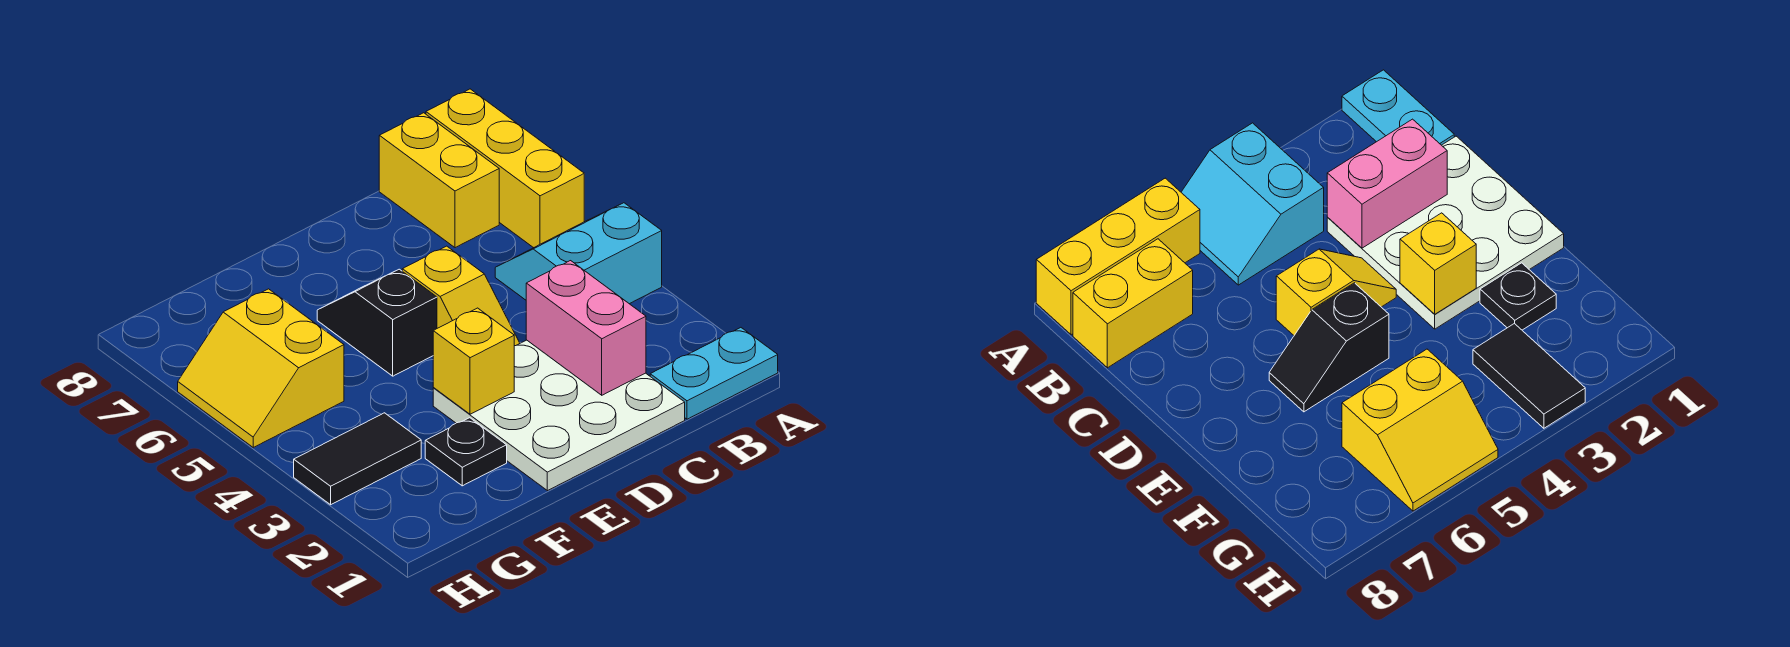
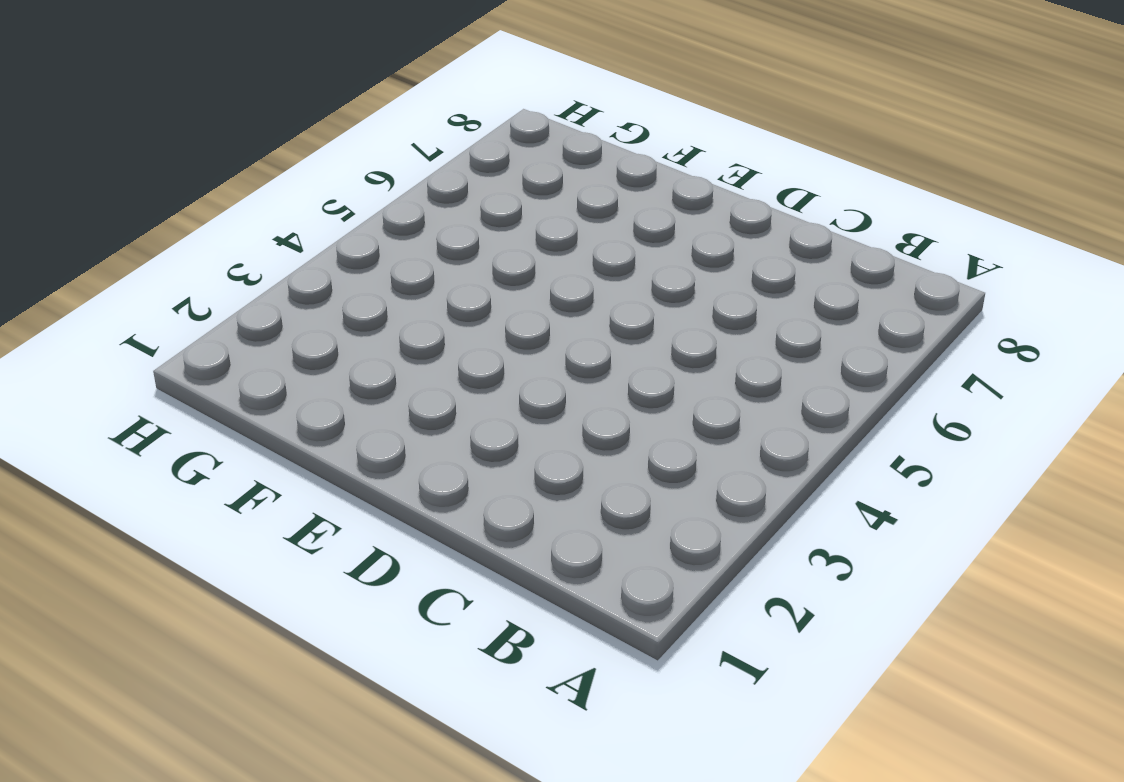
none -> cyan 1x2 plate [650,328,778,419]
none -> cyan 2x2 slope [495,203,662,304]
none -> yellow 1x3 brick [426,89,584,248]

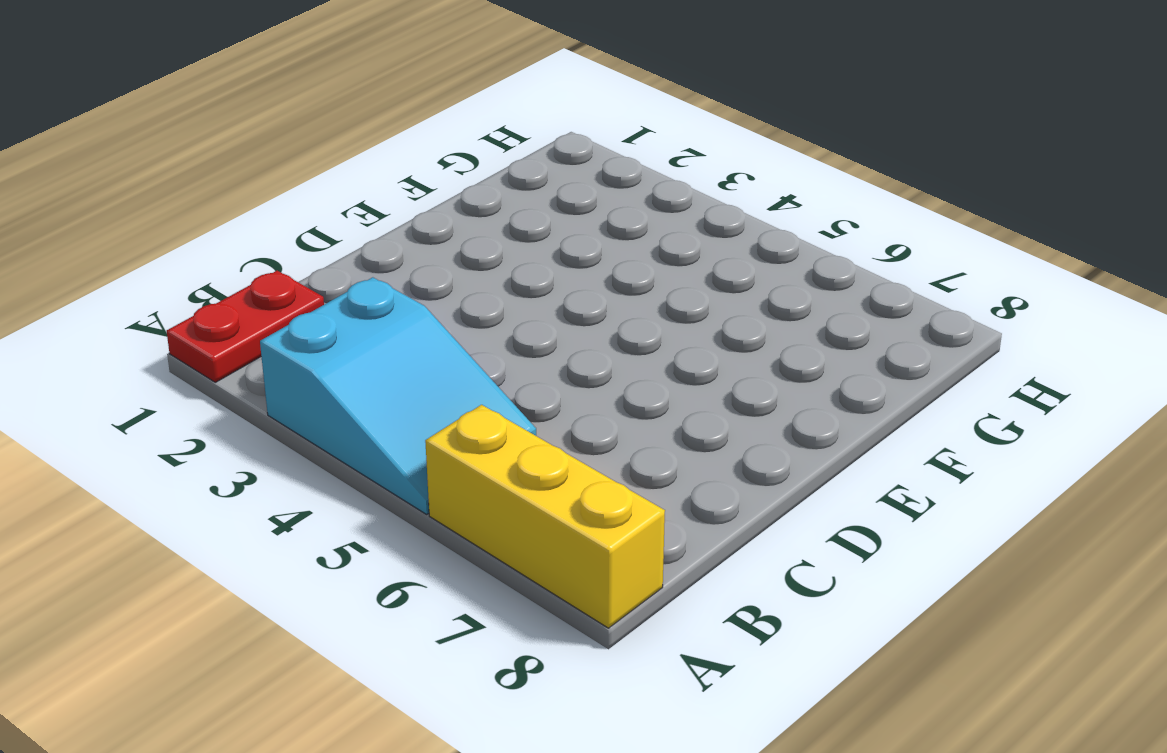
red 1x2 plate [167,271,324,382] -> cyan 1x2 plate [650,328,778,419]
cyan 2x3 slope [260,277,536,514] -> cyan 2x2 slope [495,203,662,304]
none -> yellow 1x2 brick [379,113,499,248]
none -> white 3x3 plate [433,340,685,491]
none -> yellow 1x2 slope [402,246,520,346]

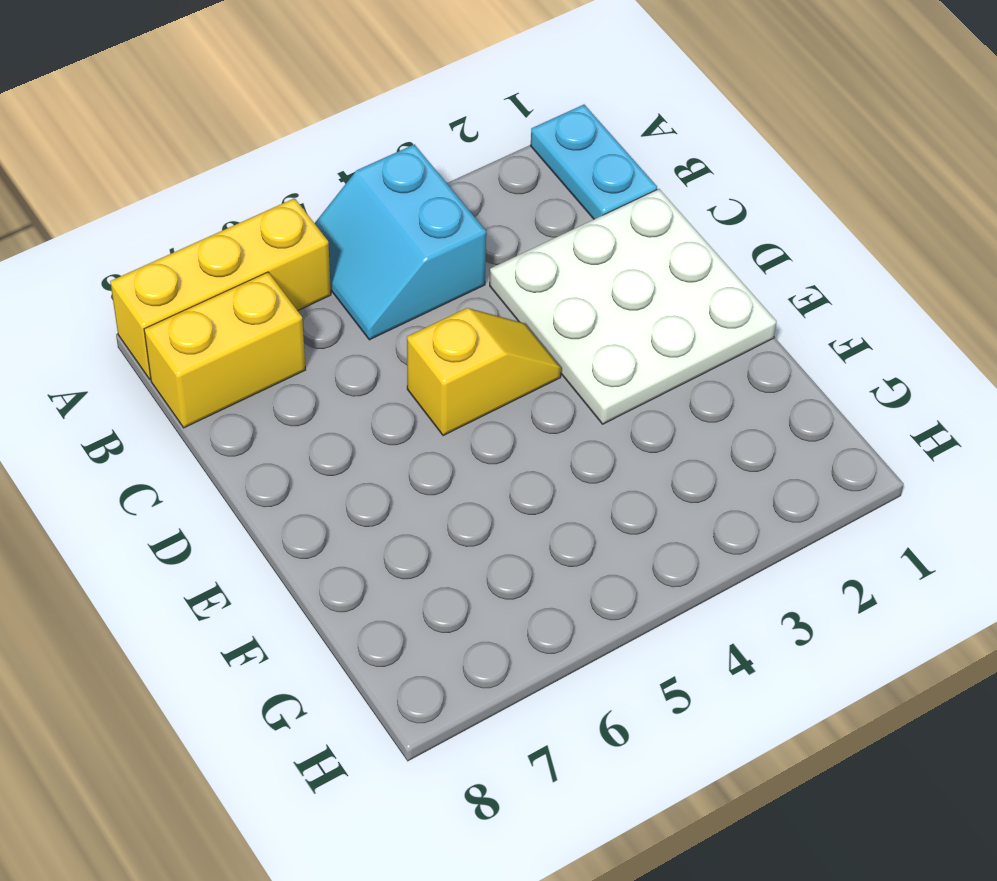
none -> black 1x2 slope [317,269,437,376]
none -> black 1x1 plate [425,418,507,486]
none -> black 1x2 tile [294,413,421,505]

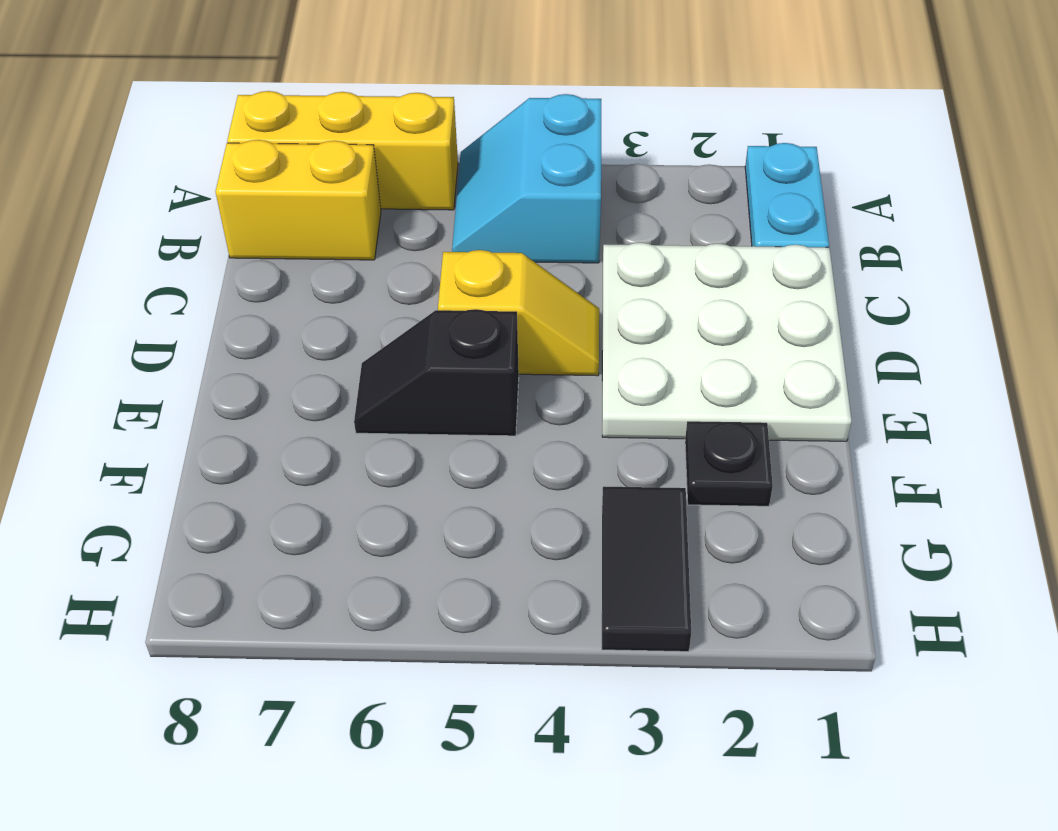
none -> yellow 2x2 slope [178,289,344,447]
none -> pink 1x2 brick [526,261,646,395]
none -> yellow 1x1 brick [433,308,514,414]

